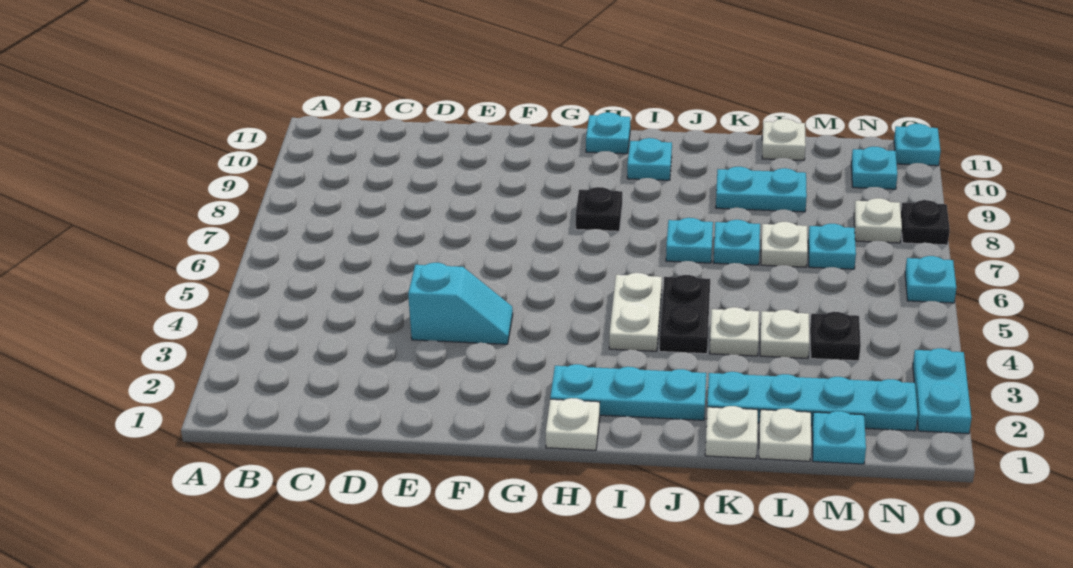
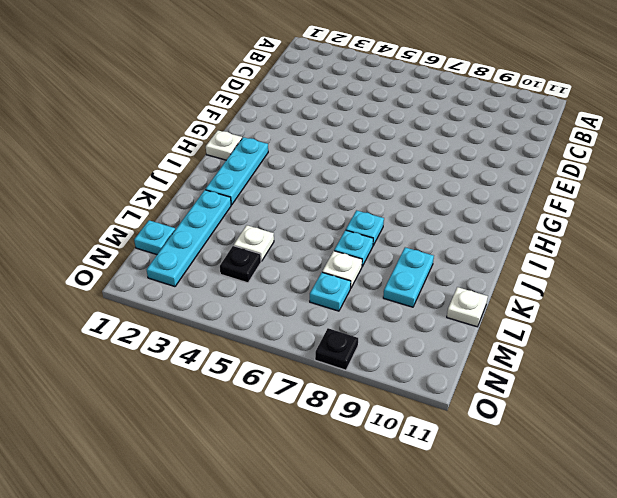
none -> cyan 1x2 slope [408,263,513,344]
none -> black 1x1 plate [576,187,622,231]
none -> cyan 1x1 plate [586,112,630,154]

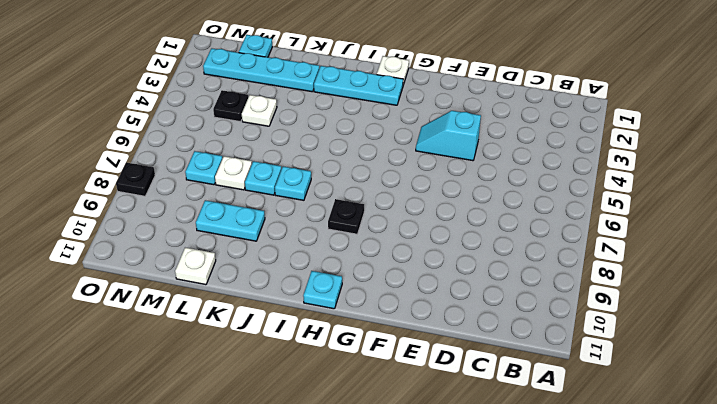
none -> white 1x2 plate [609,273,662,351]
none -> cyan 1x1 plate [627,138,672,180]
none -> black 1x2 plate [659,275,710,354]

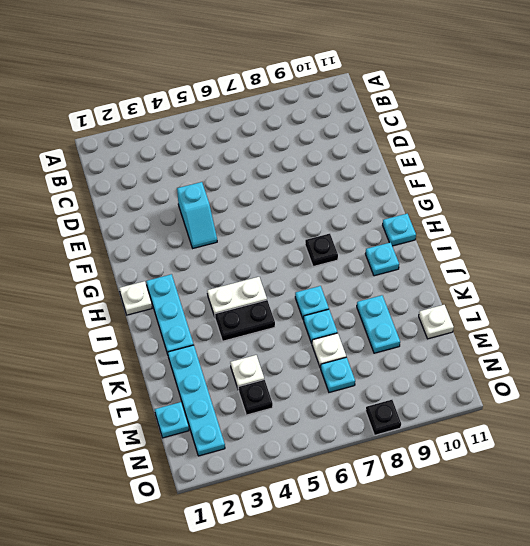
none -> white 1x1 plate [705,406,758,459]
none -> white 1x1 plate [710,307,759,356]
none -> white 1x1 plate [759,409,812,461]

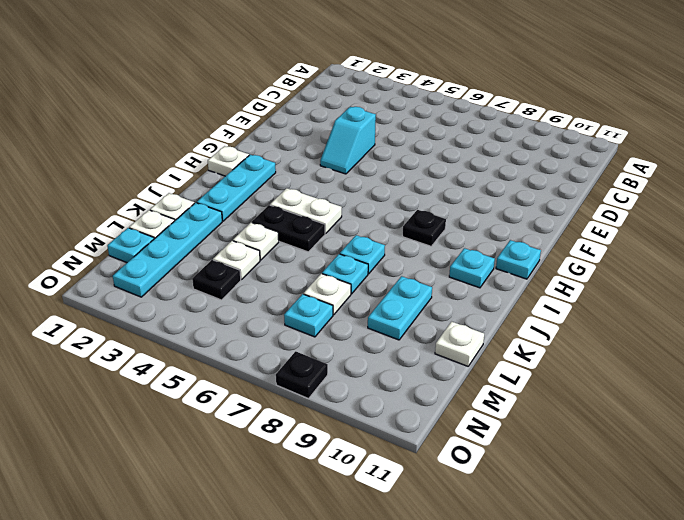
none -> white 1x1 plate [854,198,902,243]
none -> cyan 1x1 plate [851,147,897,189]
none -> cyan 1x2 plate [913,348,971,434]

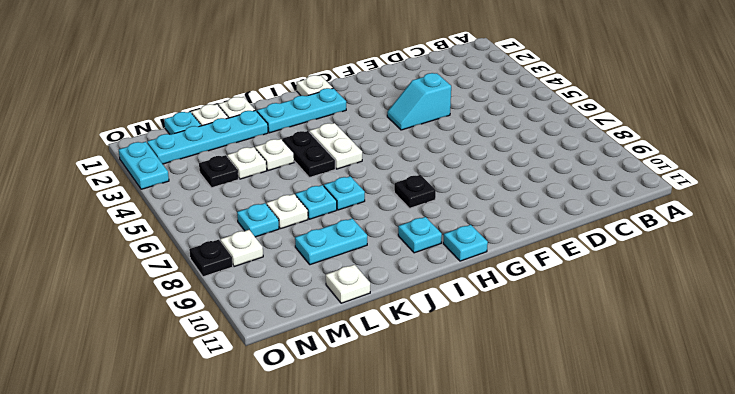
none -> cyan 1x1 plate [851,147,897,189]
none -> cyan 1x1 plate [905,256,956,303]
none -> cyan 1x1 plate [894,124,941,166]

